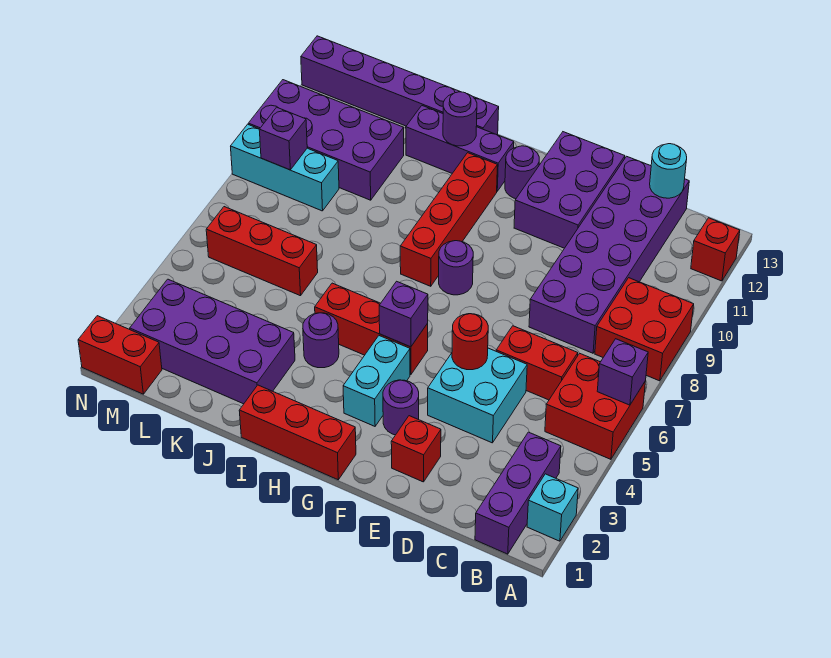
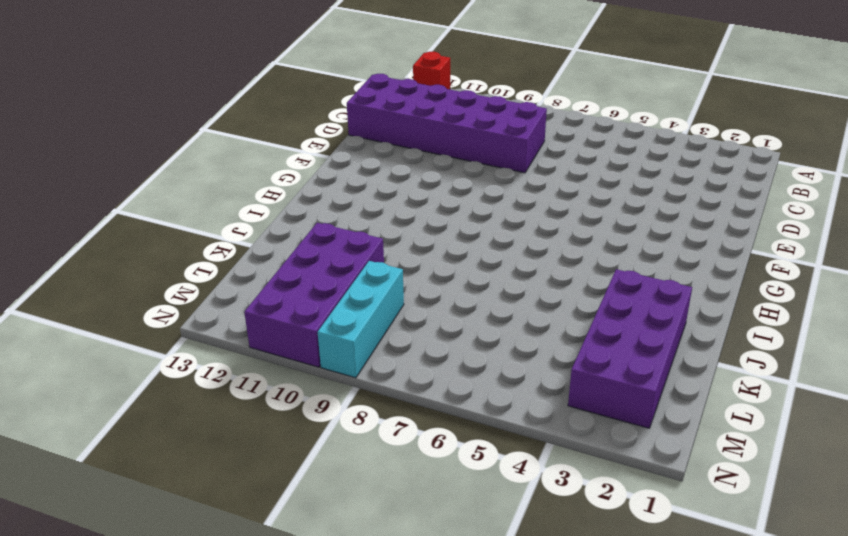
none -> cyan 1x1 brick [527,474,578,541]
none -> red 2x2 brick [545,353,646,459]
none -> red 2x2 brick [595,278,694,381]
none -> purple 1x3 brick [475,432,561,554]

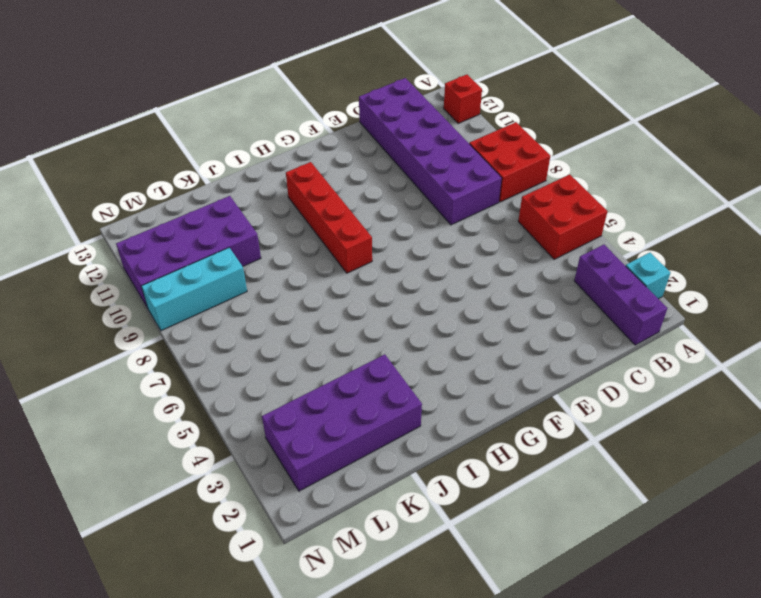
none -> red 1x2 brick [496,326,578,400]
none -> cyan 2x2 brick [428,348,527,443]
none -> red 1x1 brick [391,416,441,482]
none -> purple 2x3 brick [514,132,625,248]

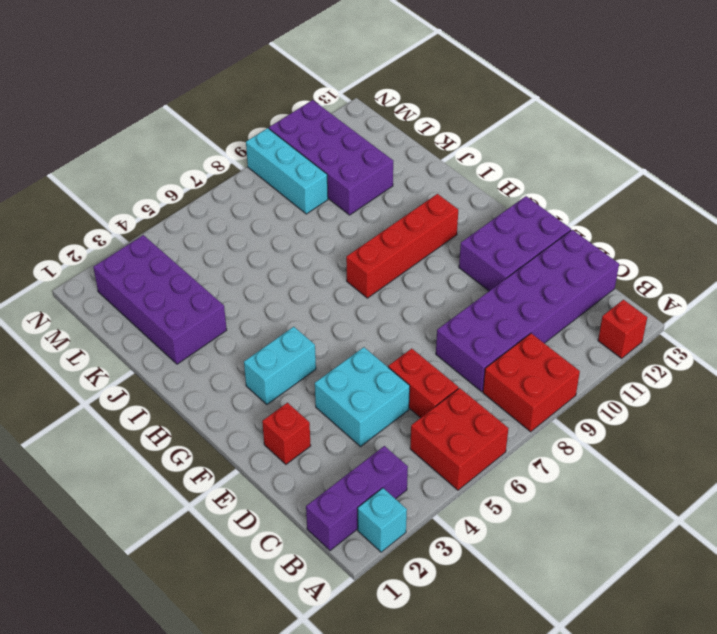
none -> purple 1x1 round brick [383,380,419,435]
none -> red 1x3 brick [239,385,356,480]
none -> red 1x3 brick [315,283,428,375]
none -> purple 1x1 round brick [439,241,473,295]

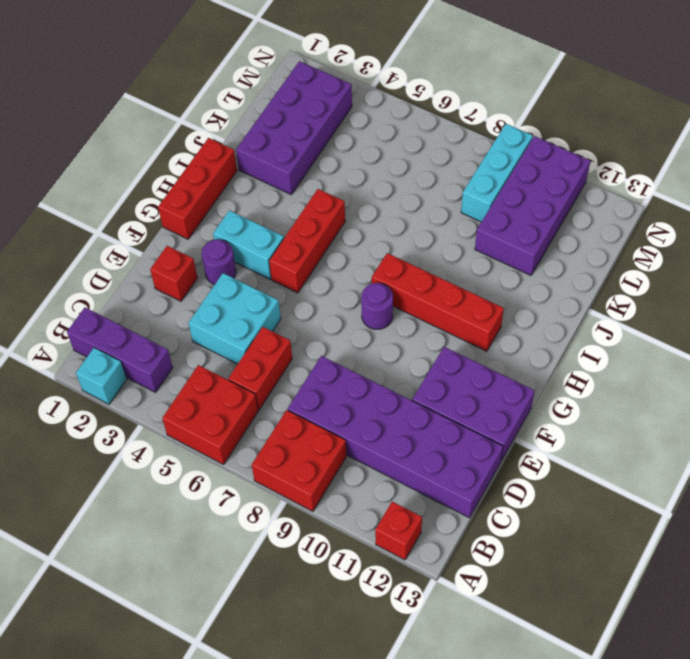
none -> purple 1x1 round brick [505,146,539,199]
none -> purple 1x3 brick [406,106,514,191]
none -> purple 1x1 round brick [303,313,339,368]
none -> purple 1x6 brick [301,36,499,135]

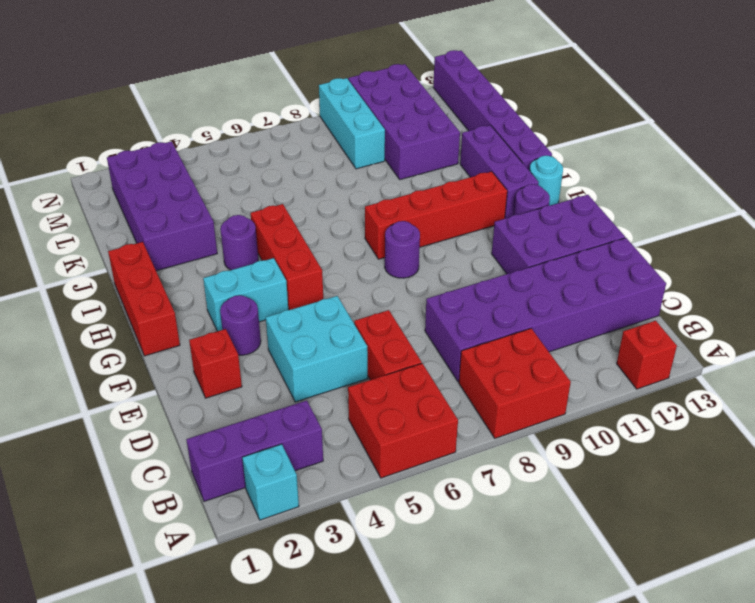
cyan 1x1 round brick [530,156,563,205] -> cyan 1x1 round brick moved to [650,144,687,198]
none -> red 1x3 brick [206,207,318,296]
none -> red 1x2 brick [78,316,162,394]
none -> purple 1x1 brick [597,339,648,405]
none -> red 1x1 round brick [452,314,488,370]

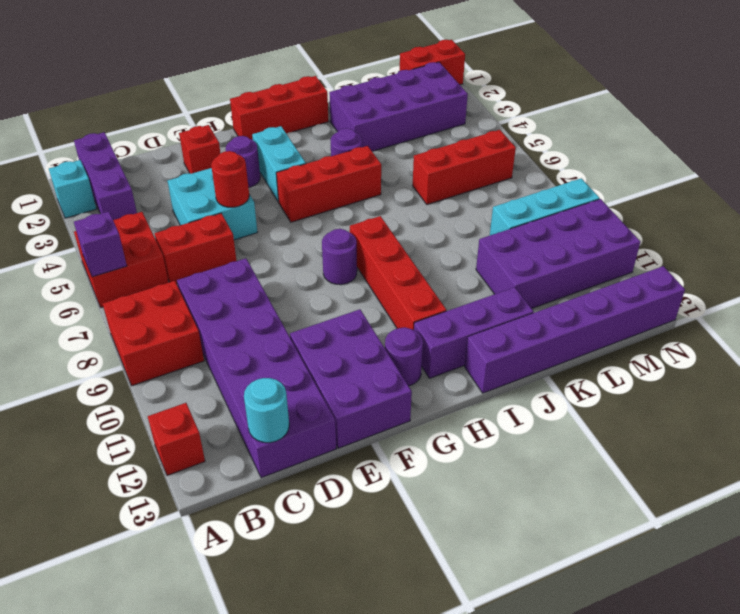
none -> purple 1x1 brick [379,281,428,347]
none -> purple 1x1 round brick [443,92,477,146]
none -> purple 1x1 brick [259,107,307,170]

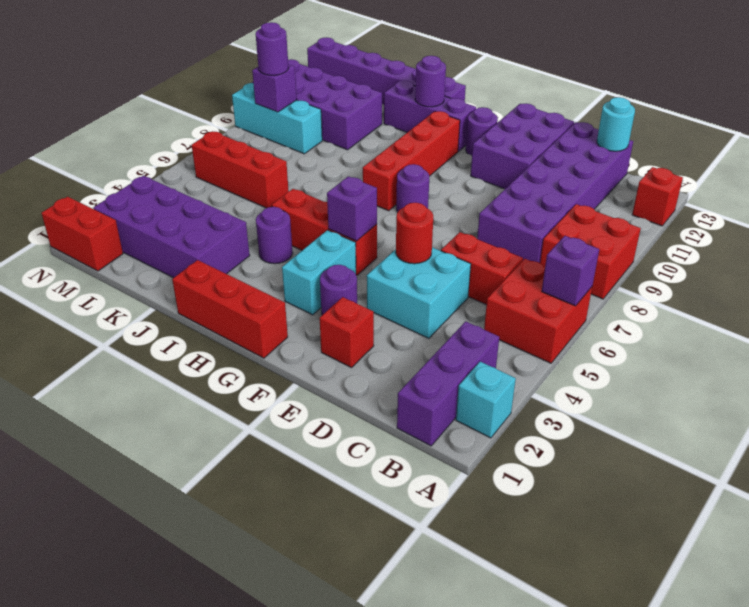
purple 1x1 round brick [256,22,289,75] -> none

